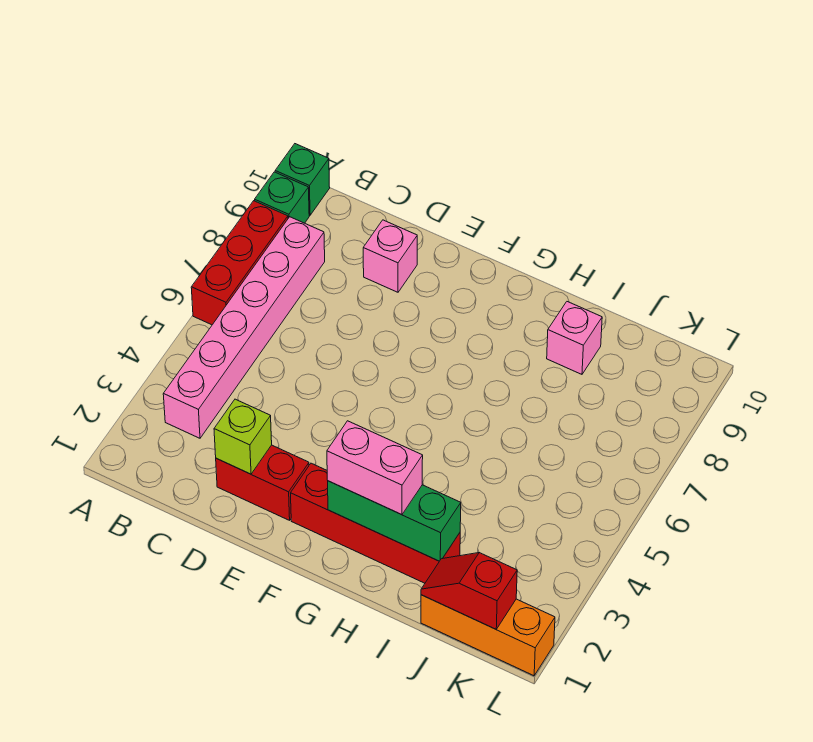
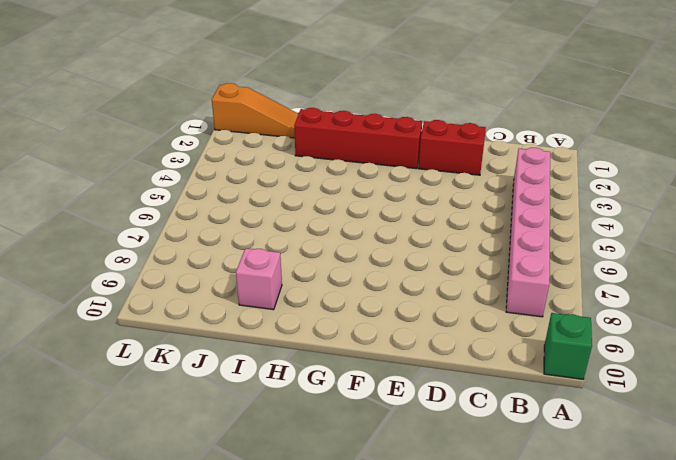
orange 1x3 slope [212,83,298,138] -> orange 1x3 brick [421,595,555,676]
none -> red 1x3 brick [191,201,288,325]
none -> green 1x1 brick [255,172,309,223]
none -> pink 1x1 brick [363,220,417,292]

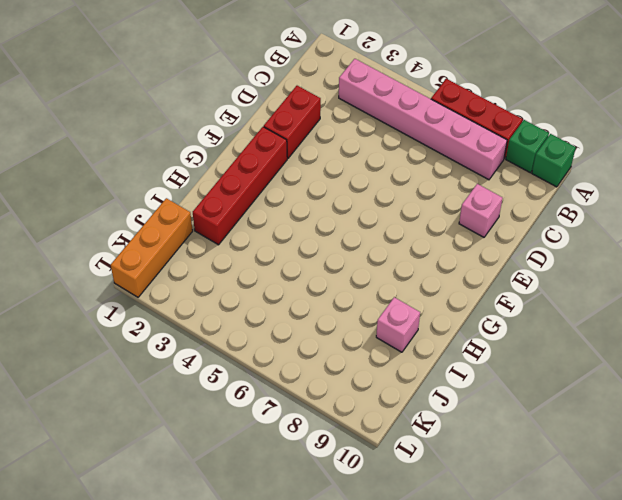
none -> lime 1x1 brick [214,399,272,474]
none -> green 1x3 brick [328,481,461,561]
none -> red 1x2 slope [421,553,517,629]

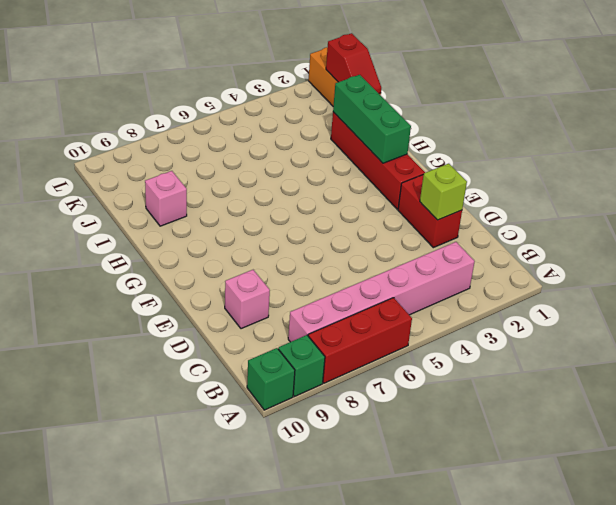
none -> pink 1x2 brick [327,421,423,515]

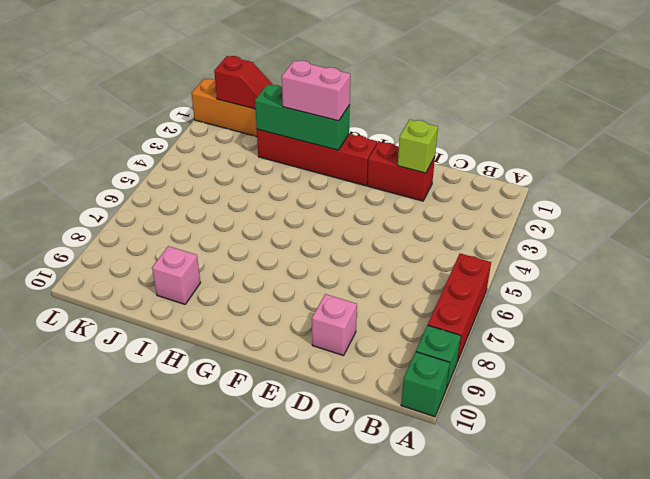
none -> pink 1x6 brick [163,217,325,438]

